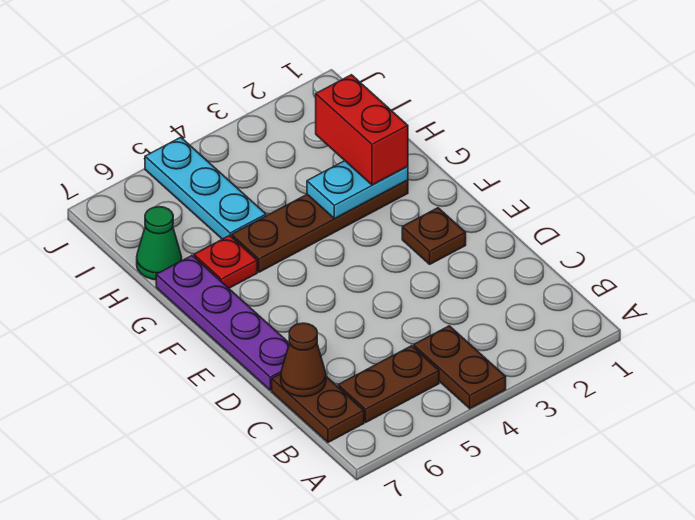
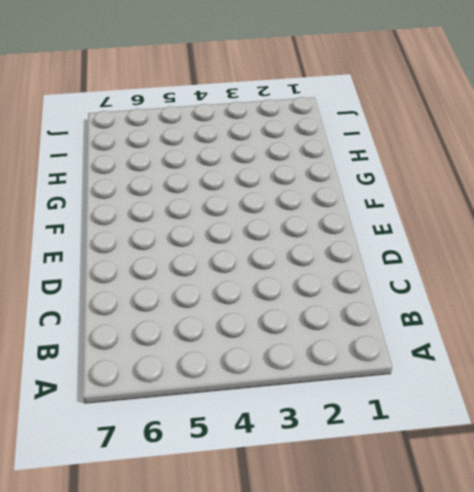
none -> brown 1x2 plate [414,326,506,409]
none -> brown 1x2 plate [338,346,439,422]
none -> brown 1x2 plate [272,374,364,442]

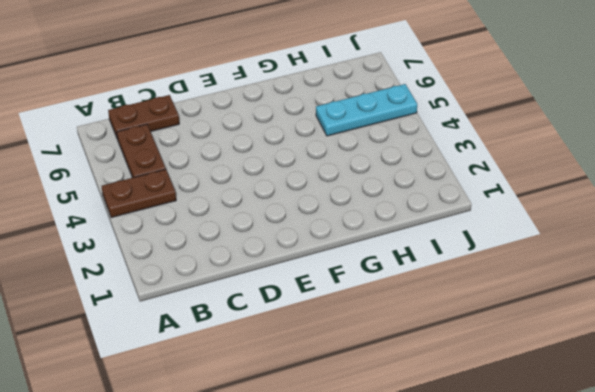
none -> purple 1x4 plate [156,256,289,390]
none -> brown 1x1 plate [402,208,466,264]
none -> brown 1x4 plate [232,180,408,272]

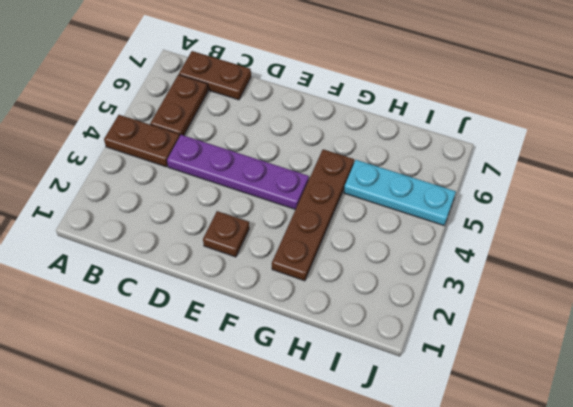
purple 1x4 plate [167,135,309,209] -> purple 1x4 plate moved to [156,256,289,390]
none -> red 1x1 plate [194,235,257,288]
none -> green 1x1 cone [137,207,182,280]
none -> brown 1x1 cone [281,323,326,397]

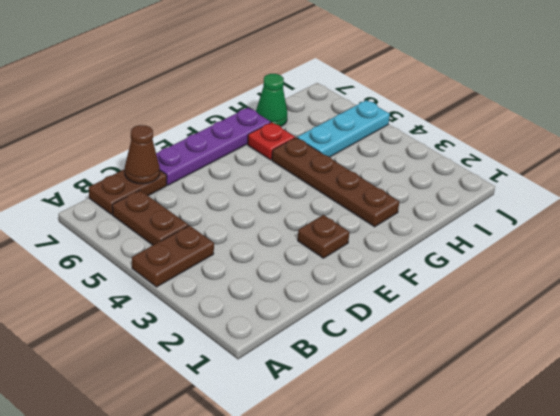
none -> cyan 1x2 plate [307,161,408,219]
none -> red 1x2 brick [316,75,408,185]

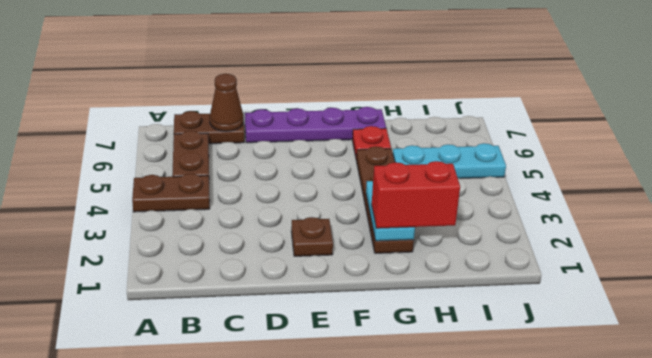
none -> green 1x1 cone [137,207,182,280]

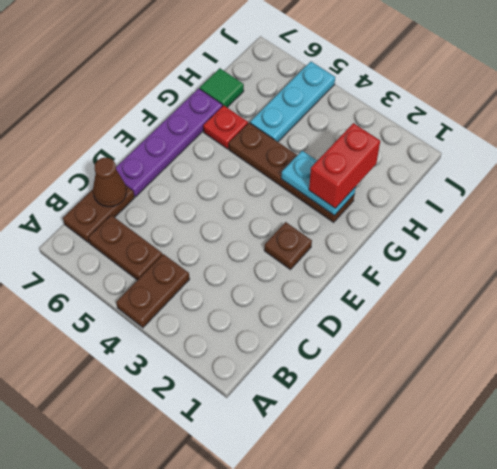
green 1x1 tile [200,68,244,107] -> green 1x1 cone [137,207,182,280]

